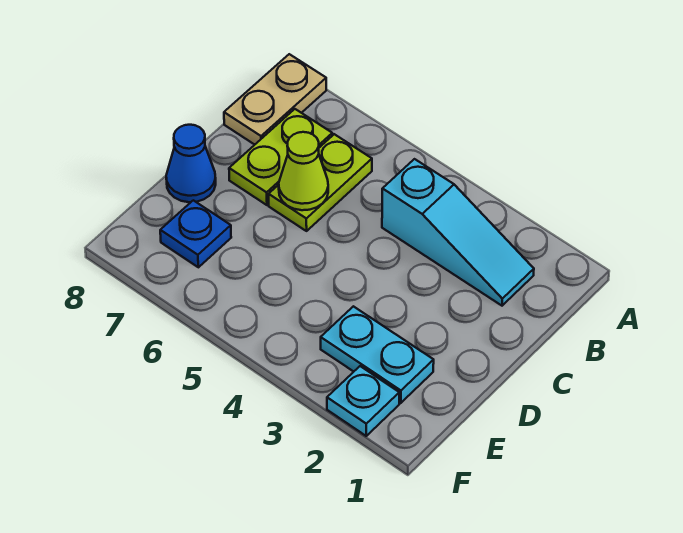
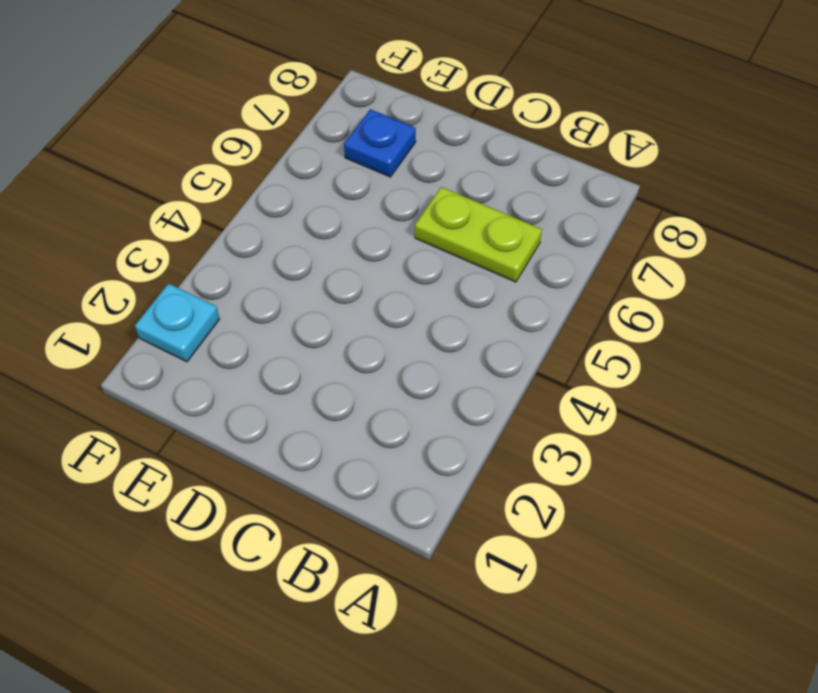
none -> tan 1x2 plate [224,54,326,145]
none -> cyan 1x3 slope [382,159,534,306]

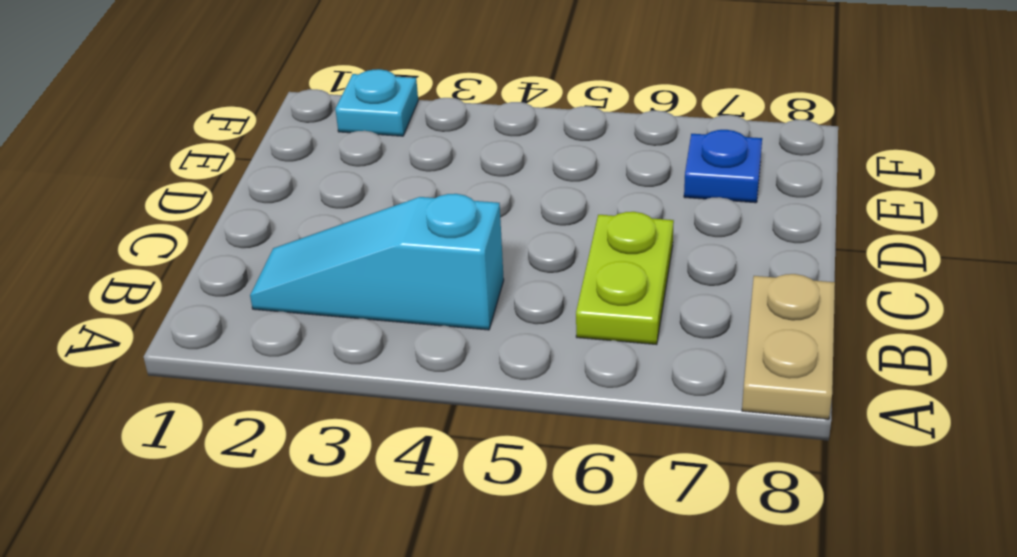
none -> lime 1x2 plate [229,109,332,205]
none -> blue 1x1 cone [166,125,216,202]

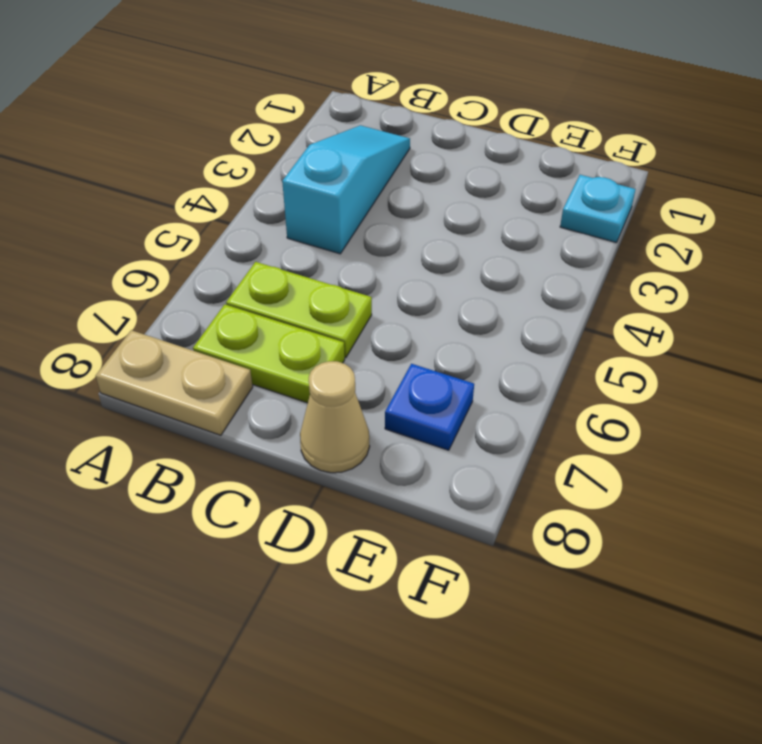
tan 1x1 cone [300,361,370,473] -> blue 1x1 cone [166,125,216,202]
none -> cyan 1x2 plate [321,306,434,403]
none -> lime 1x1 cone [279,132,328,210]

